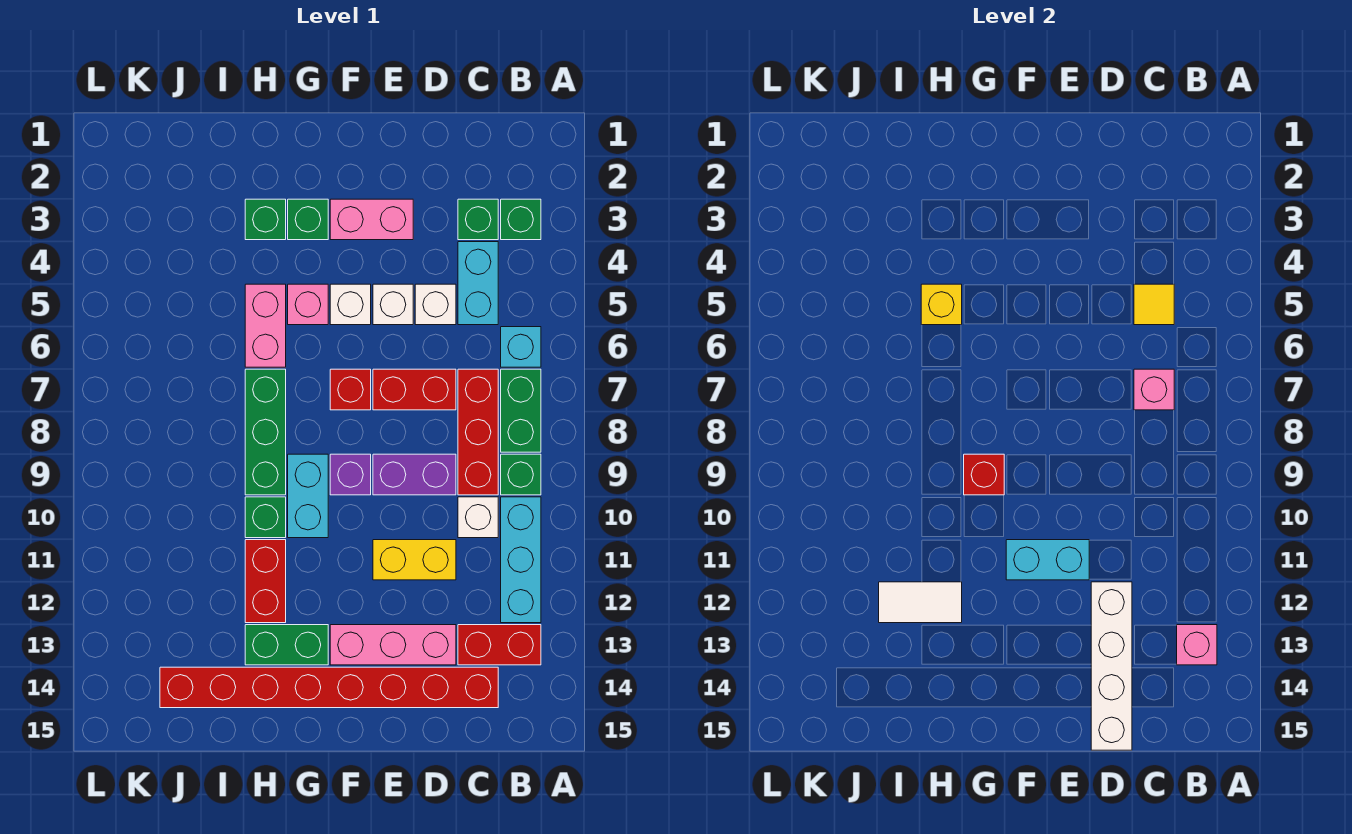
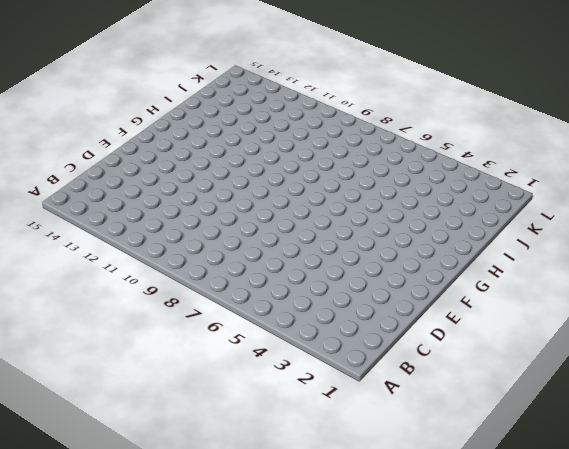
none -> green 1x1 brick [501,199,541,240]
none -> cyan 1x1 brick [501,327,541,367]
none -> green 1x2 brick [501,369,541,452]
none -> green 1x1 brick [501,454,541,495]

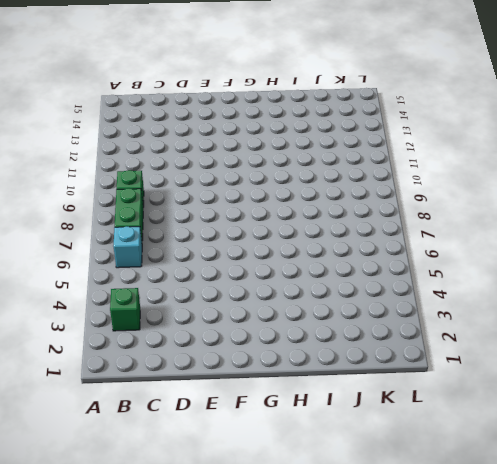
none -> cyan 1x3 brick [501,497,541,623]
none -> red 1x2 brick [458,625,541,665]
none -> green 1x1 brick [458,199,498,240]
none -> cyan 1x2 brick [458,242,498,325]

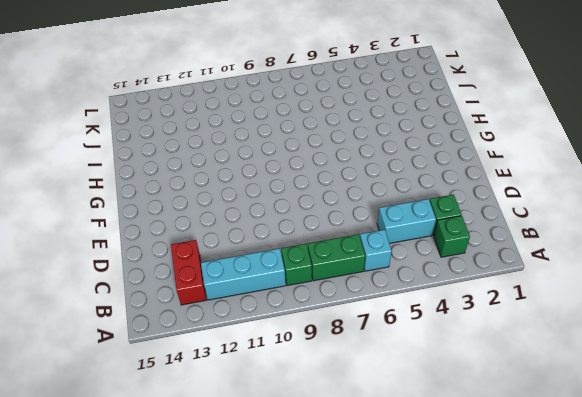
none -> red 1x3 brick [458,369,498,495]
none -> white 1x1 brick [458,497,498,538]
none -> red 1x8 brick [160,667,498,708]
none -> white 1x1 brick [415,284,456,325]

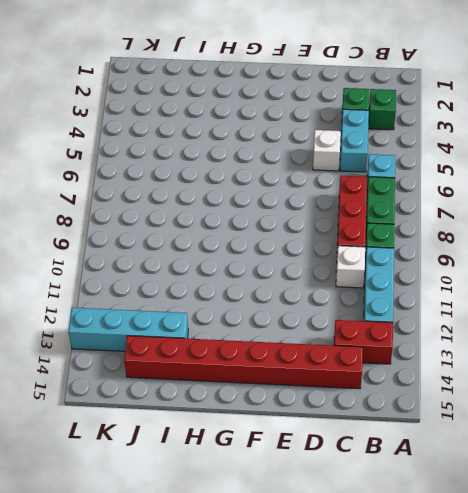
cyan 1x4 brick [68,308,188,351] -> none
none -> red 1x2 brick [373,369,456,410]
none -> purple 1x2 brick [373,454,456,495]
none -> yellow 1x2 brick [373,540,456,580]
none -> pink 1x3 brick [330,625,456,665]

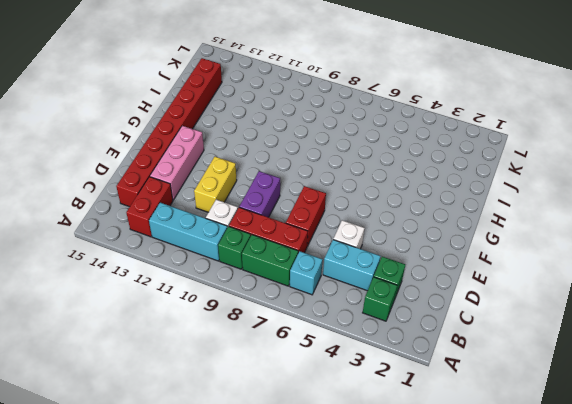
none -> pink 1x2 brick [330,199,413,240]
none -> white 1x1 brick [373,284,413,325]
none -> white 1x1 brick [330,284,371,325]
none -> red 1x1 brick [330,369,371,410]

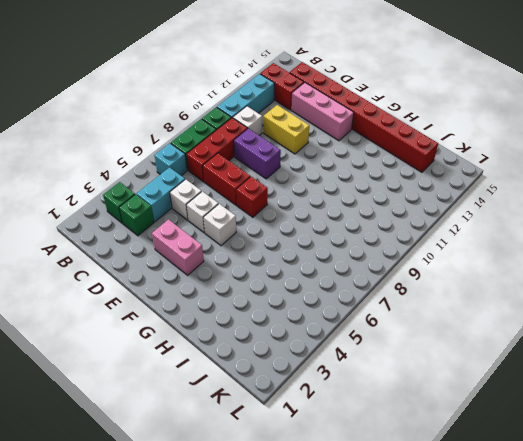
none -> purple 1x1 brick [330,454,371,495]
none -> green 1x1 brick [288,199,328,240]
none -> pink 1x1 brick [288,284,328,325]
none -> cyan 1x2 brick [288,454,328,538]

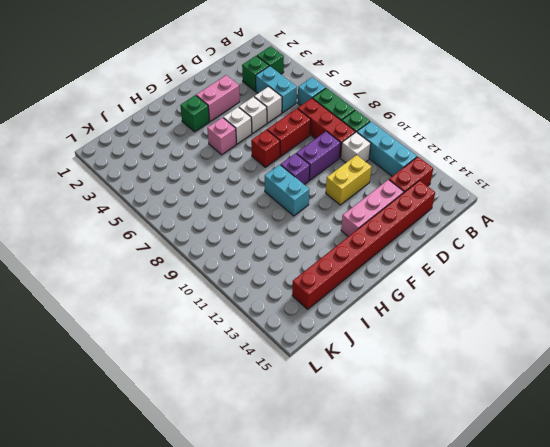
none -> green 1x2 brick [245,625,328,665]
none -> green 1x1 brick [245,199,286,240]
none -> pink 1x2 brick [245,284,286,367]
none -> green 1x3 brick [245,369,286,495]

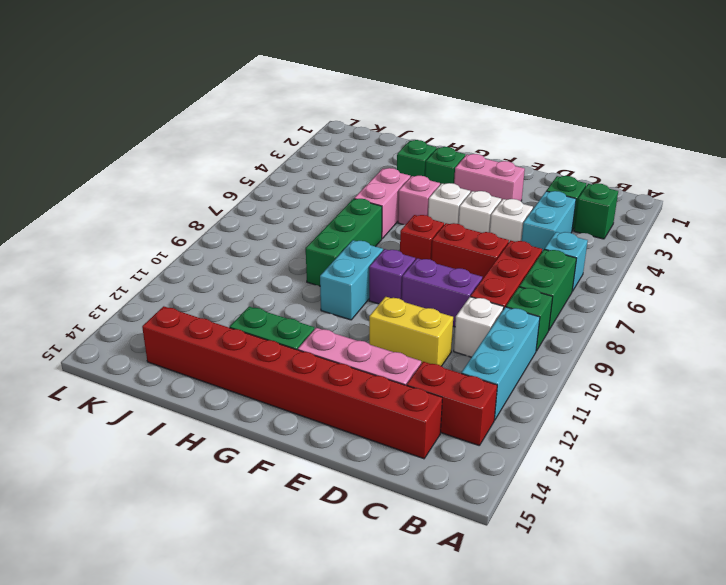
none -> green 1x1 brick [245,497,286,538]
none -> red 1x2 brick [245,540,286,623]
none -> pink 1x1 brick [1177,625,1217,665]
none -> yellow 1x1 tile [1134,284,1174,325]

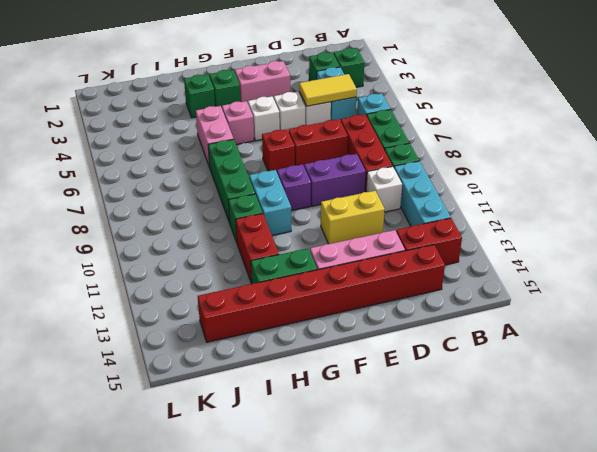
yellow 1x2 tile [299,74,357,106] -> yellow 1x1 tile [1134,284,1174,325]
none -> pink 1x1 brick [1177,625,1217,665]
none -> pink 1x1 brick [1134,369,1174,410]
none -> white 1x4 brick [1091,582,1132,750]
none -> cyan 1x2 brick [1006,540,1089,580]

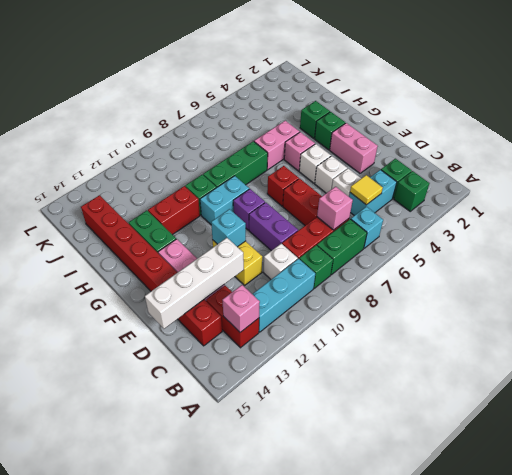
cyan 1x1 brick [211,209,246,247] -> cyan 1x2 brick [1006,540,1089,580]
none -> red 1x1 brick [964,454,1004,495]
none -> yellow 1x1 brick [921,284,962,325]
none -> white 1x2 tile [879,582,962,623]

